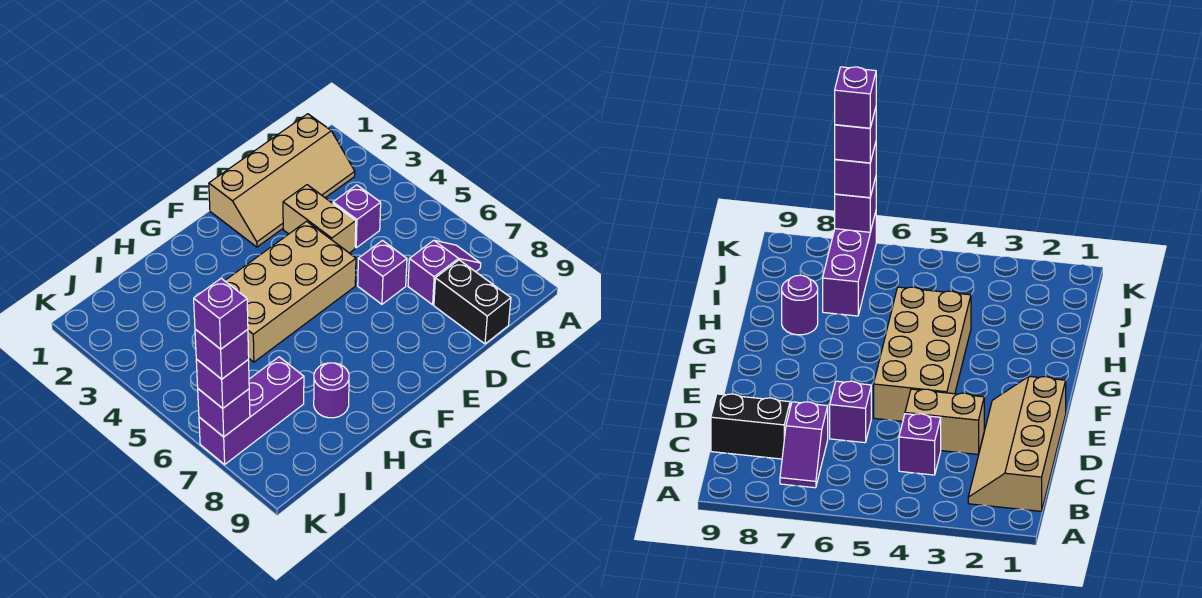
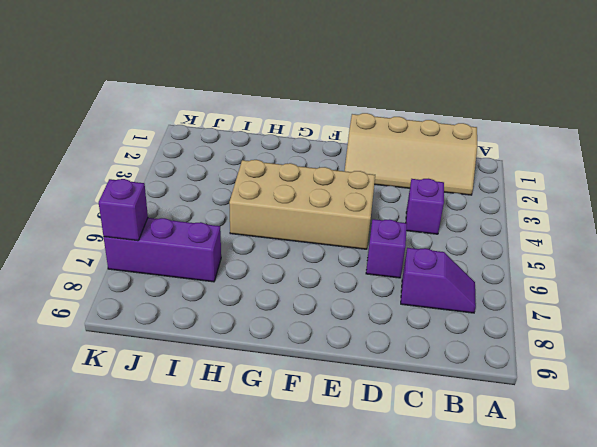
none -> black 1x2 brick [434,260,511,344]
none -> tan 1x2 brick [283,185,356,253]
none -> purple 1x1 round brick [314,363,349,418]

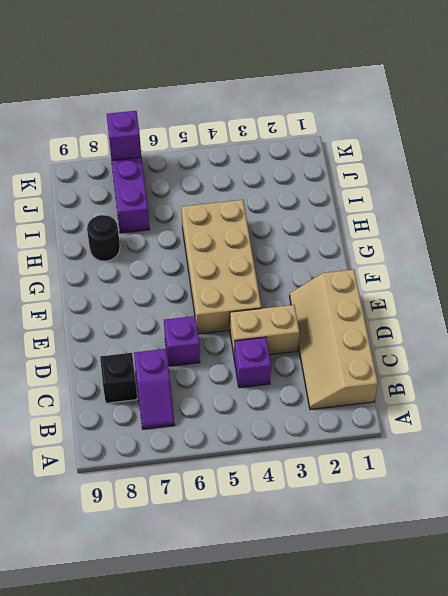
black 1x1 brick [100,353,137,403] -> black 1x2 brick [434,260,511,344]
black 1x1 round brick [87,215,120,261] -> purple 1x1 round brick [314,363,349,418]
none -> purple 1x1 brick [196,359,249,408]
none -> purple 1x1 brick [195,329,249,379]
none -> purple 1x1 brick [194,278,248,349]

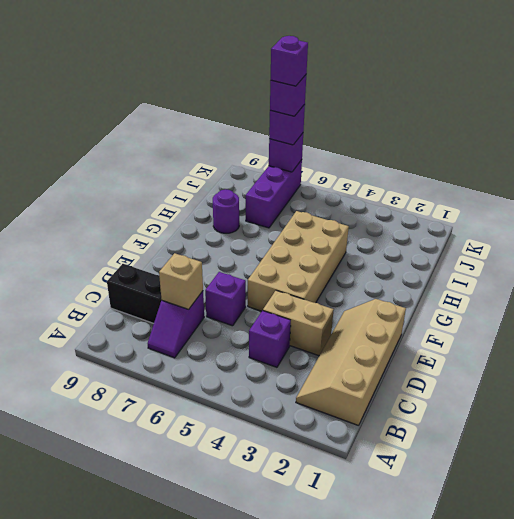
tan 1x1 brick [159,253,203,309] -> none

